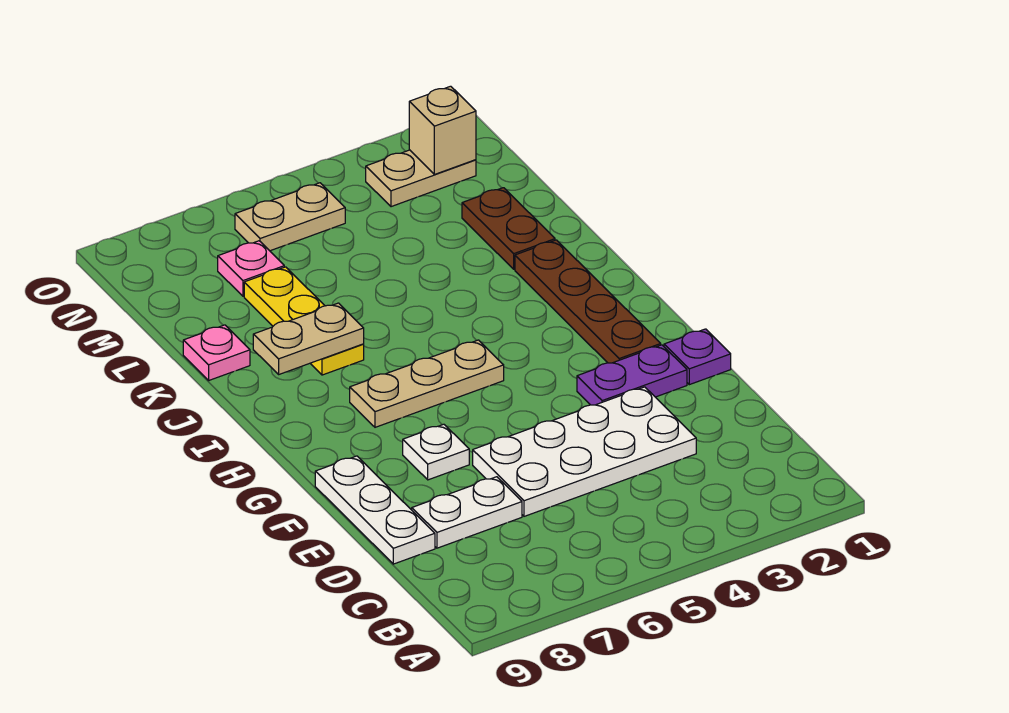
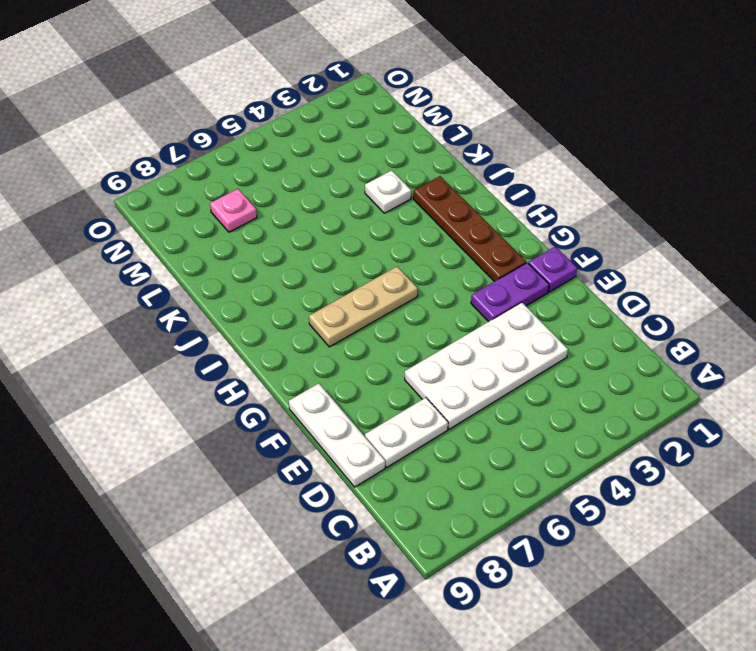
white 1x1 plate [365,170,411,213] -> white 1x1 plate moved to [403,424,469,480]
none -> yellow 1x3 plate [244,267,364,375]
none -> brown 1x2 plate [462,188,555,269]
none -> pink 1x1 plate [183,325,250,380]

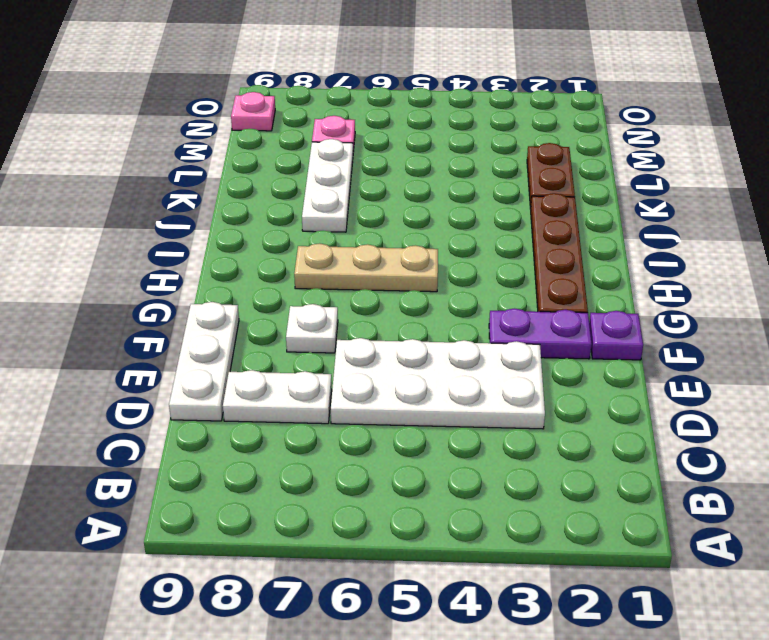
white 1x3 plate [302,139,353,232] -> yellow 1x3 plate [244,267,364,375]
pink 1x1 plate [231,92,275,131] -> pink 1x1 plate moved to [183,325,250,380]
none -> tan 1x2 plate [366,150,476,207]
none -> tan 1x2 plate [235,183,345,251]
none -> tan 1x2 plate [253,303,364,374]

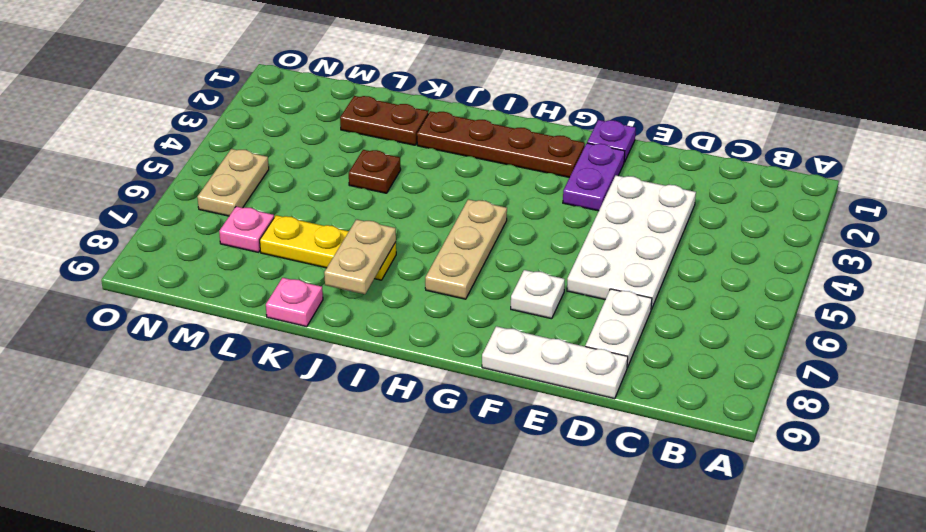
brown 1x1 plate [349,150,401,193] -> none
none -> tan 1x2 plate [366,150,476,207]
none -> tan 1x1 brick [409,86,476,174]

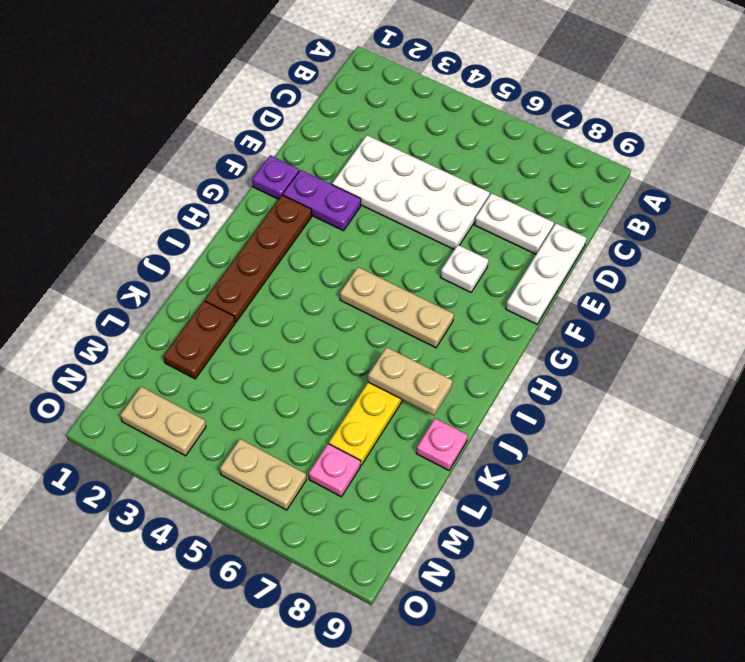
none -> tan 1x1 brick [409,86,476,174]

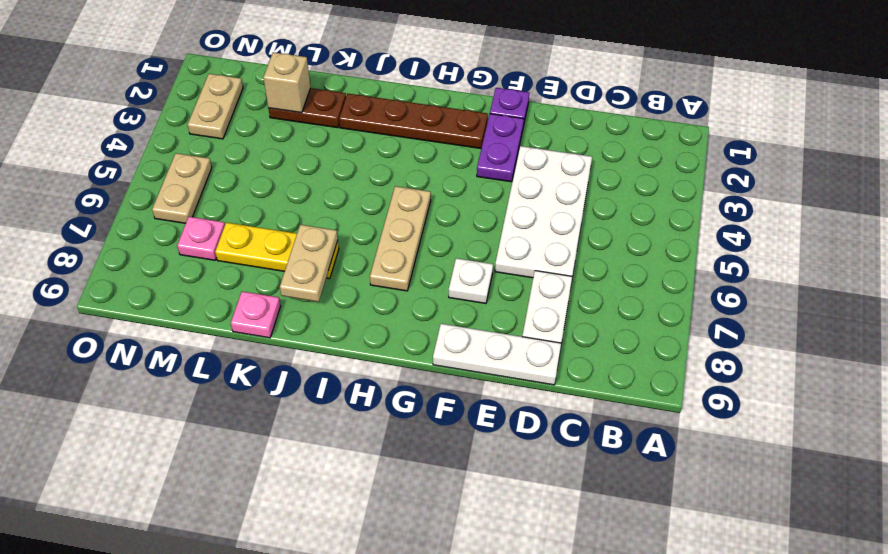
tan 1x1 brick [263,52,311,113] -> tan 1x1 brick moved to [409,86,476,174]

